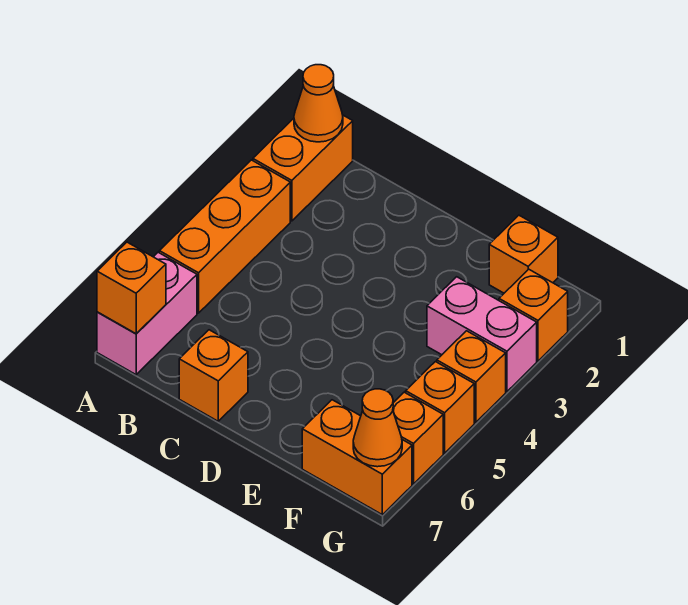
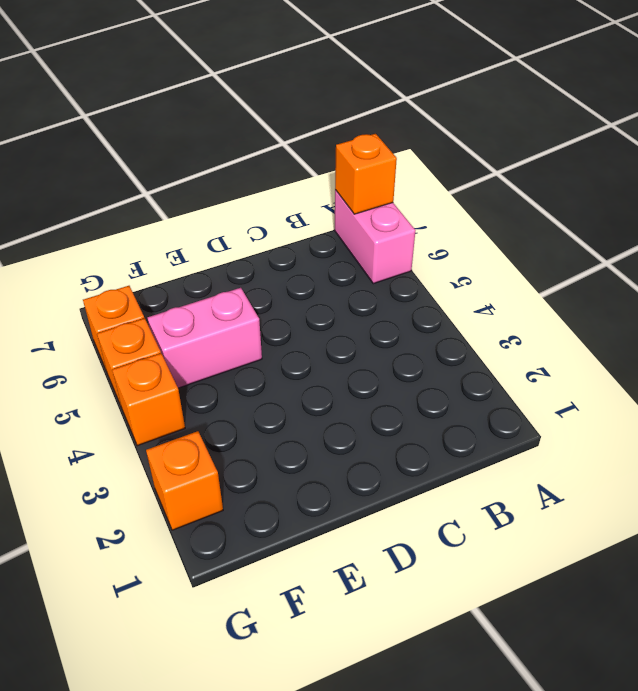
pink 1x2 brick [148,288,262,388] -> pink 1x2 brick moved to [427,277,537,392]
none -> orange 1x2 brick [253,115,353,221]
none -> orange 1x3 brick [159,160,290,313]
none -> orange 1x1 brick [179,330,248,421]

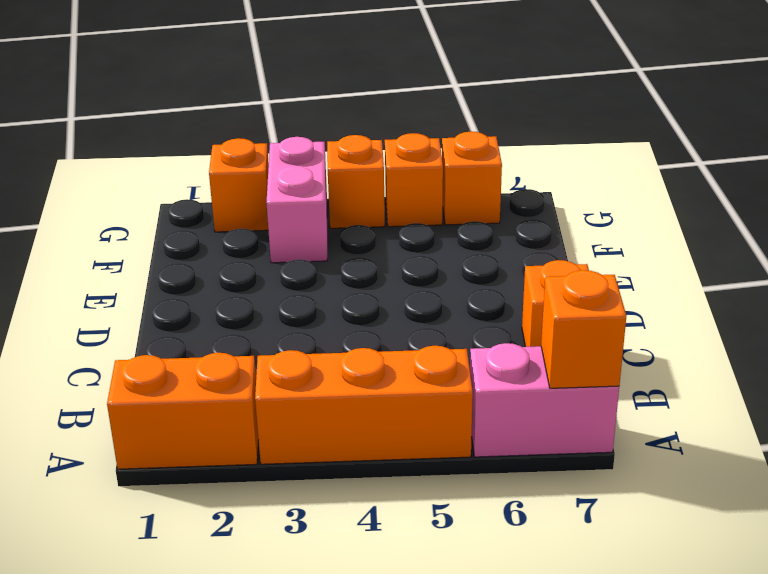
none -> orange 1x1 brick [489,215,558,293]
none -> orange 1x2 brick [302,400,412,515]
none -> orange 1x1 cone [294,65,343,142]

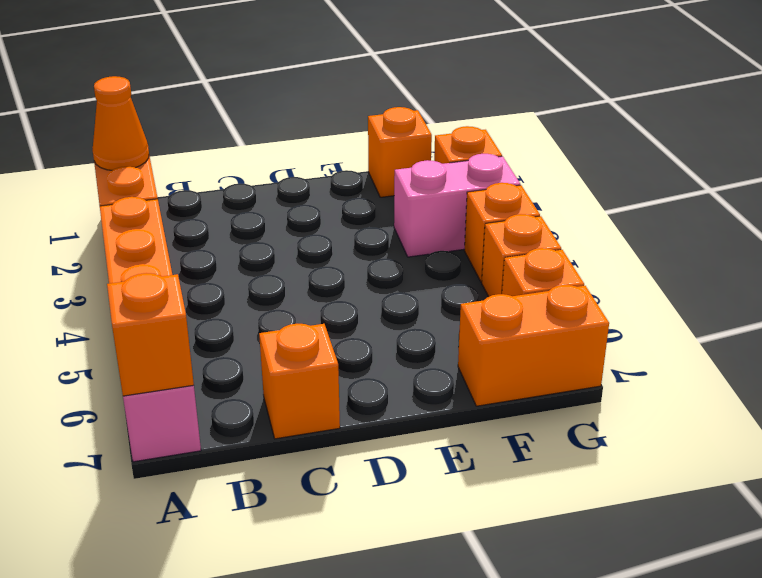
none -> orange 1x1 cone [353,389,402,467]

